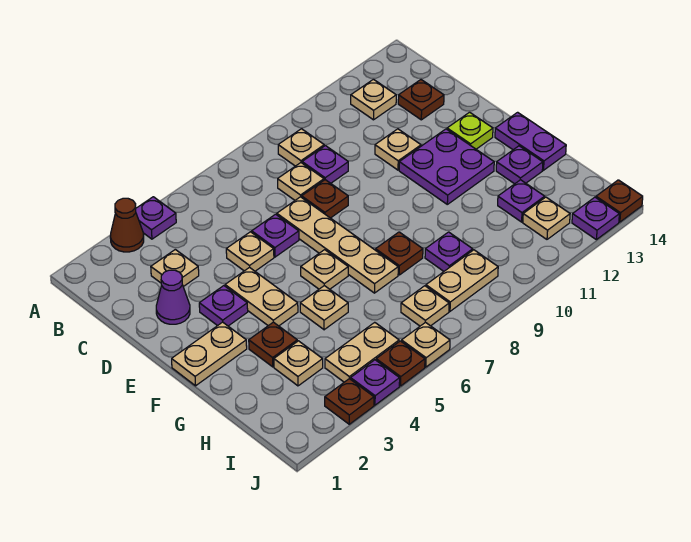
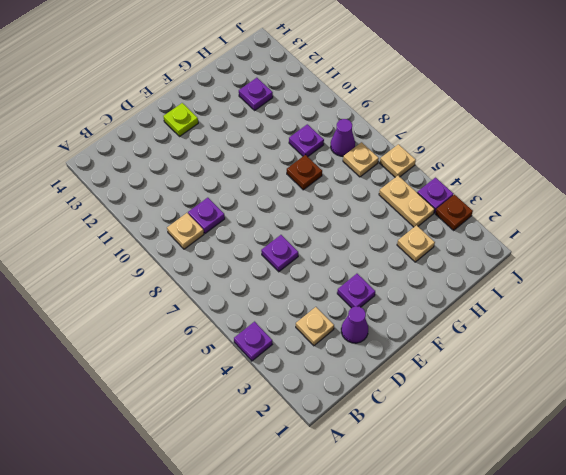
purple 1x1 cone [331,119,355,156] -> tan 1x2 plate [426,250,498,311]
none -> brown 1x1 cone [110,198,144,252]
none -> tan 1x1 plate [351,79,396,120]
none -> tan 1x1 plate [278,163,324,200]
none -> brown 1x1 plate [398,80,444,120]

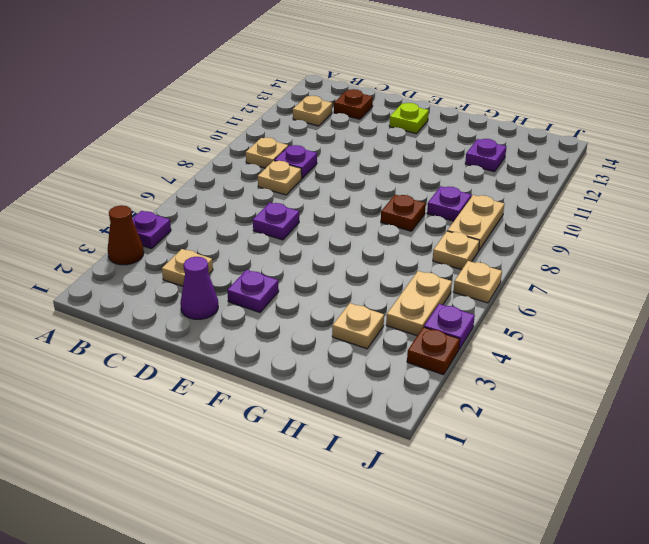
none -> tan 1x1 plate [226,232,274,271]
none -> tan 1x4 plate [277,197,398,293]
none -> brown 1x1 plate [302,180,348,218]
none -> tan 1x1 plate [375,129,421,170]

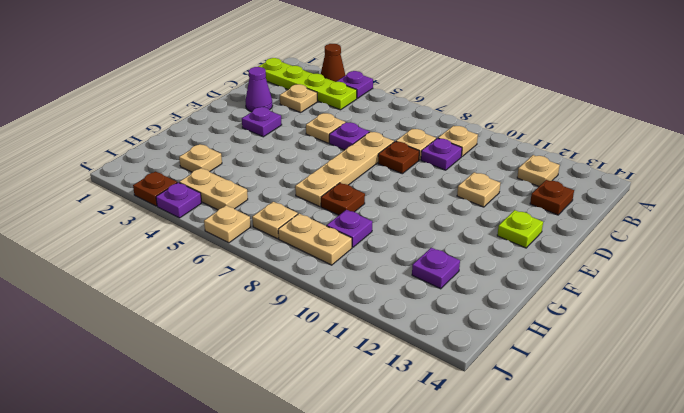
lime 1x4 plate [258,58,357,110] -> none
none -> tan 1x2 plate [225,267,298,326]
none -> purple 2x2 plate [399,129,494,204]
none -> tan 1x2 plate [172,322,247,386]
none -> tan 1x1 plate [301,250,348,289]

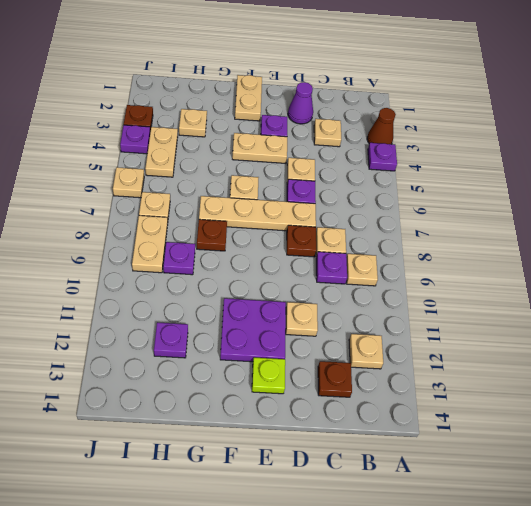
none -> purple 1x2 plate [495,112,566,170]
none -> brown 1x1 plate [249,322,297,367]
none -> tan 1x1 plate [300,286,348,330]
none -> purple 1x1 plate [496,146,543,184]

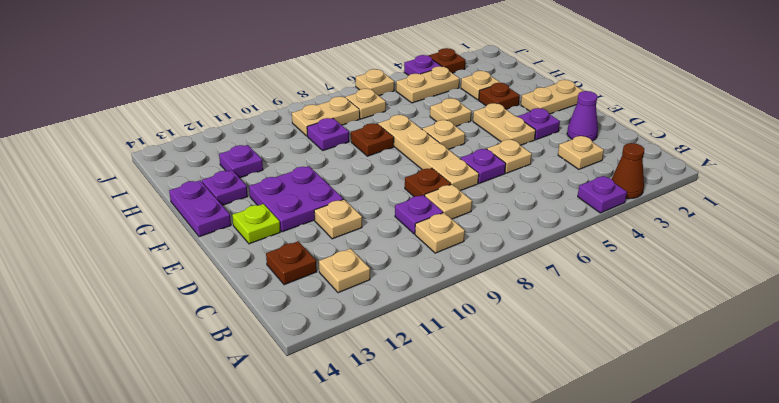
none -> tan 1x1 plate [523,197,570,239]
none -> brown 1x1 plate [376,341,425,386]
none -> purple 1x1 plate [572,197,619,240]
none -> brown 1x1 plate [596,180,643,222]

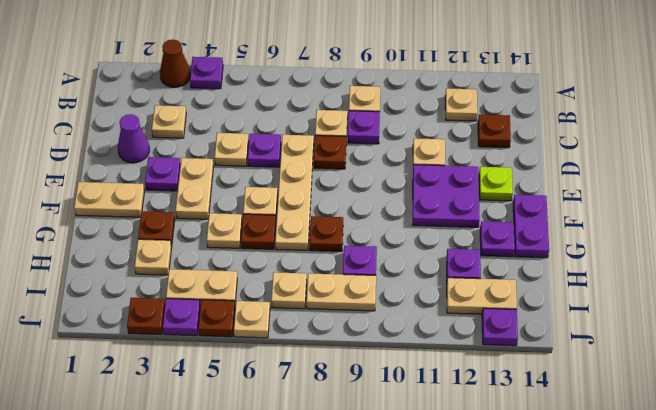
brown 1x1 plate [241,214,276,249] -> brown 1x1 plate moved to [596,180,643,222]
tan 1x2 plate [447,278,517,314] -> tan 1x1 plate [523,197,570,239]

